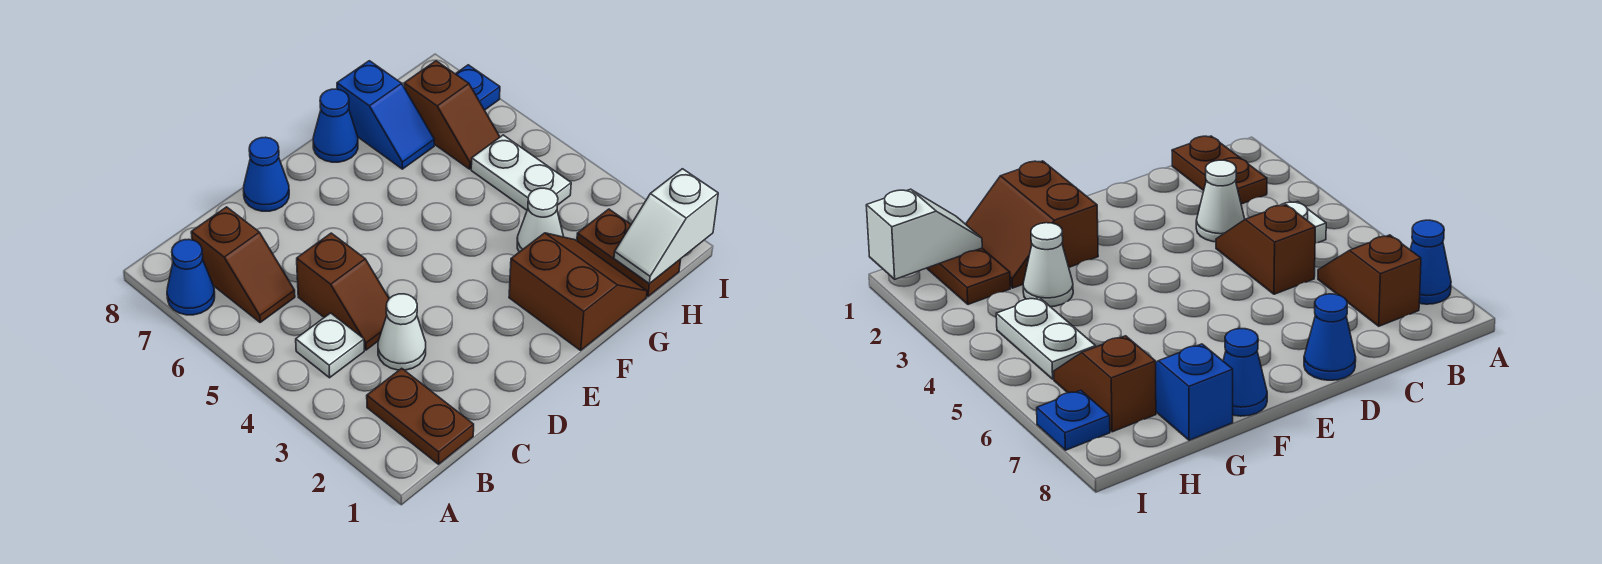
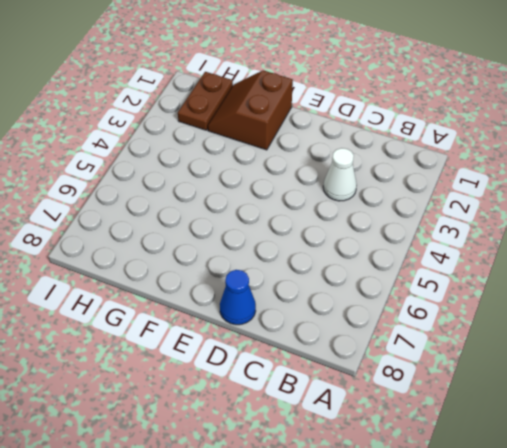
none -> blue 1x1 cone [167,239,215,315]
none -> brown 1x2 plate [367,368,474,464]
none -> white 1x1 plate [296,313,364,378]

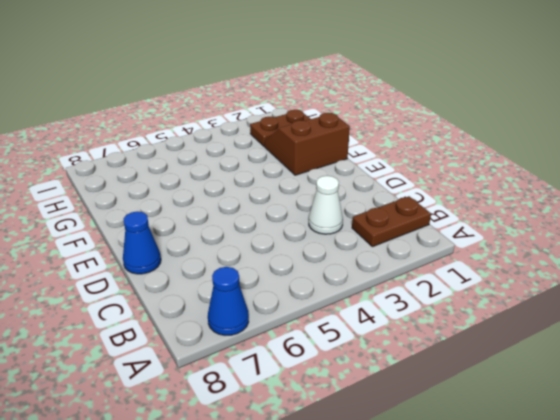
none -> white 1x1 plate [296,313,364,378]
none -> brown 1x2 slope [191,207,295,323]
none -> brown 1x2 slope [297,233,389,350]

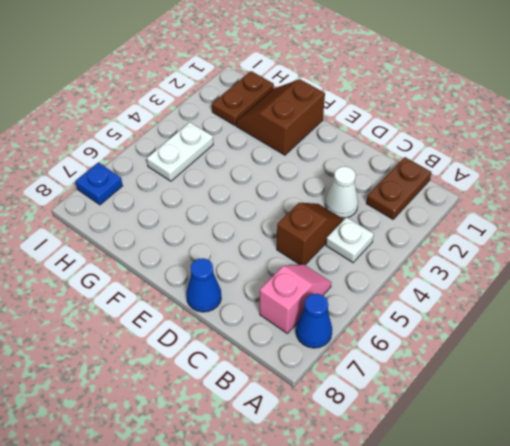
pink 1x2 slope [260,264,331,333] -> brown 1x2 slope [191,207,295,323]
none -> blue 1x1 cone [313,89,358,162]
none -> white 1x1 cone [517,188,564,252]
none -> blue 1x2 slope [337,61,434,169]

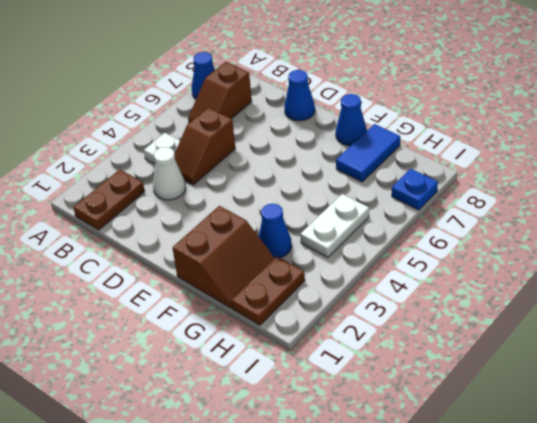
blue 1x1 cone [259,204,292,258] -> white 1x1 cone [517,188,564,252]
blue 1x2 tile [336,124,400,182] -> blue 1x2 slope [337,61,434,169]
none -> brown 1x2 slope [404,61,500,169]
none -> white 1x2 slope [614,169,718,284]

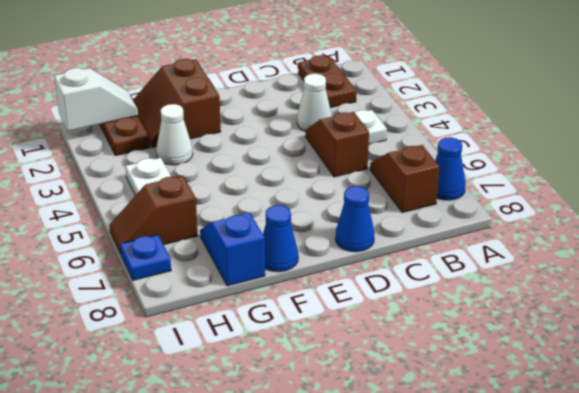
brown 1x2 slope [109,176,198,254] -> brown 1x2 slope turned to [404,61,500,169]

